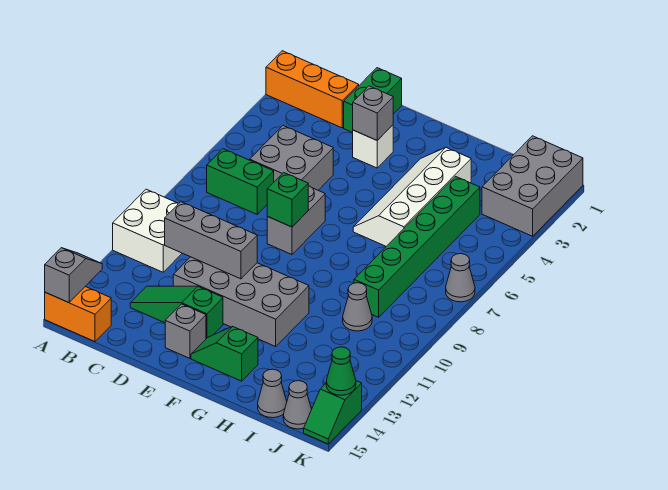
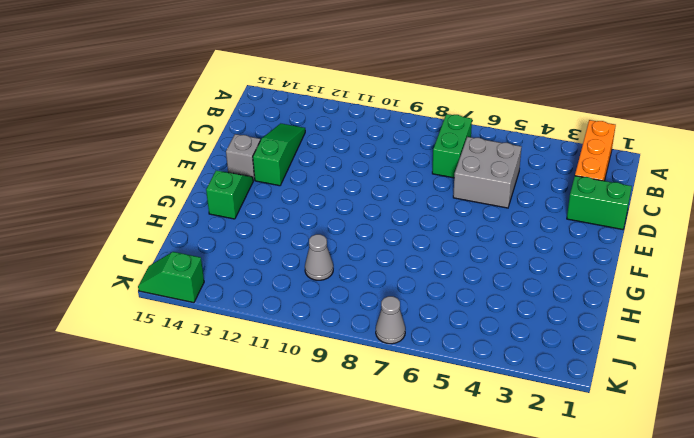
none -> white 2x2 brick [113,189,182,272]
none -> orange 1x2 brick [45,287,111,342]
none -> grey 2x4 brick [173,257,309,346]

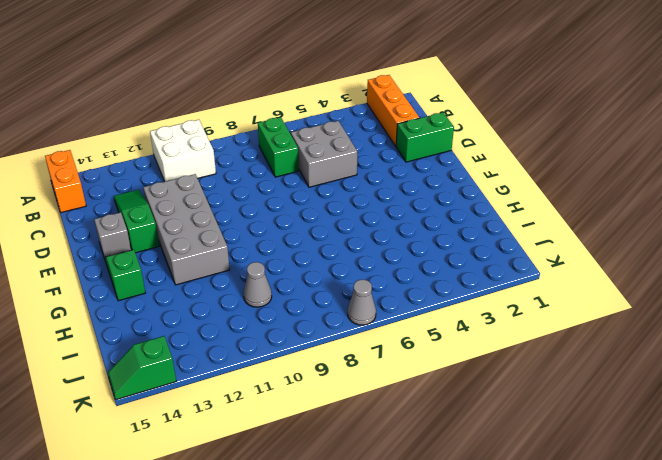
none -> white 1x1 brick [353,125,393,168]
none -> grey 1x2 brick [267,186,325,255]
none -> white 2x4 slope [353,148,471,246]

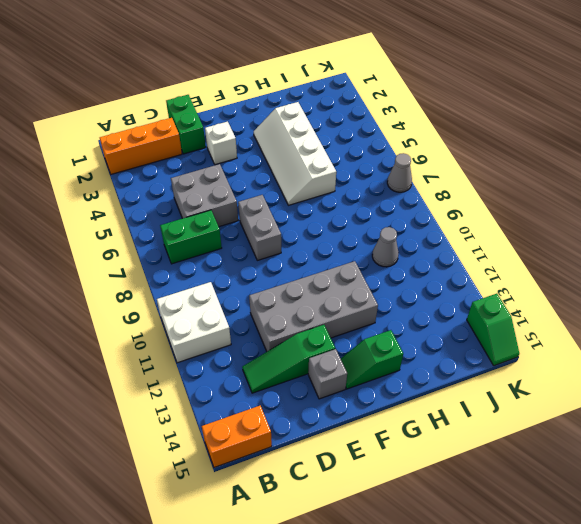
none -> green 1x6 brick [354,177,480,317]
none -> grey 1x1 cone [258,369,287,418]
none -> grey 2x3 brick [482,136,583,236]

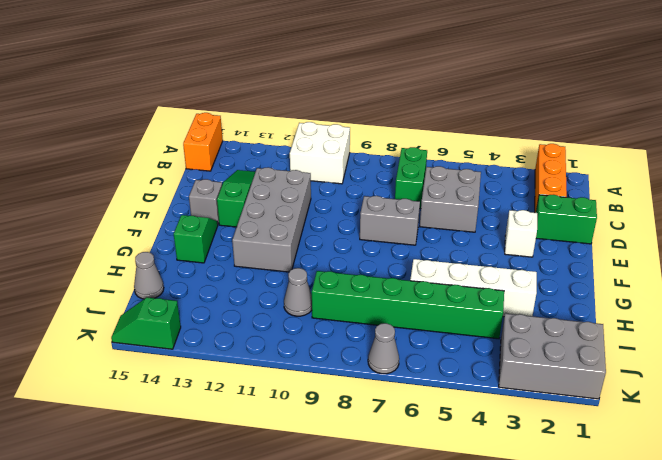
none -> grey 1x1 cone [283,381,312,429]
none -> grey 1x2 slope [45,248,102,303]
none -> grey 1x3 brick [165,202,257,279]

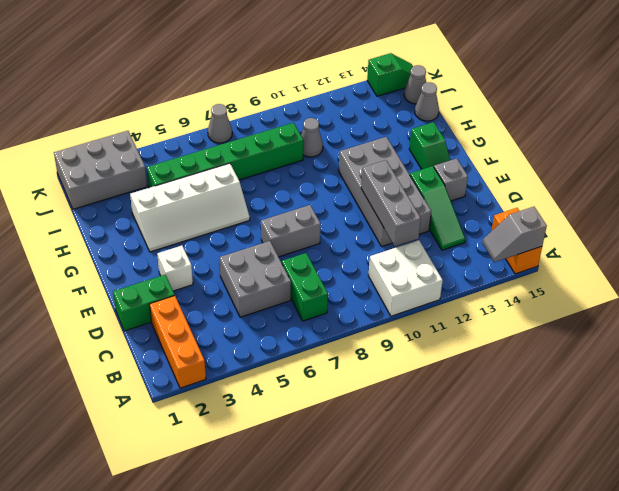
none -> grey 1x1 brick [353,86,393,140]
none -> green 1x1 brick [267,173,308,227]
none -> green 1x1 cone [326,347,356,395]

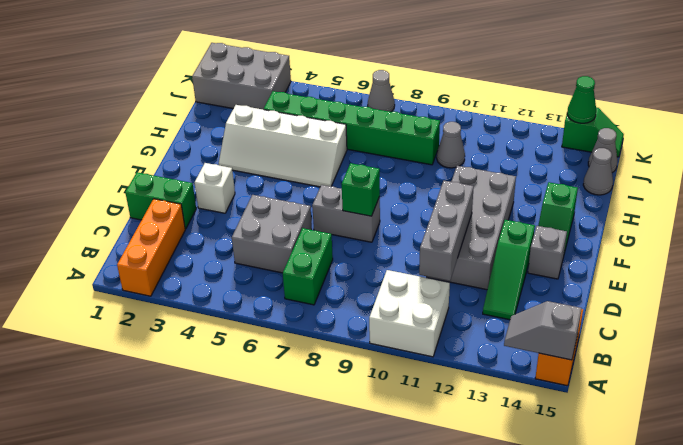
none -> grey 1x1 brick [353,86,393,140]

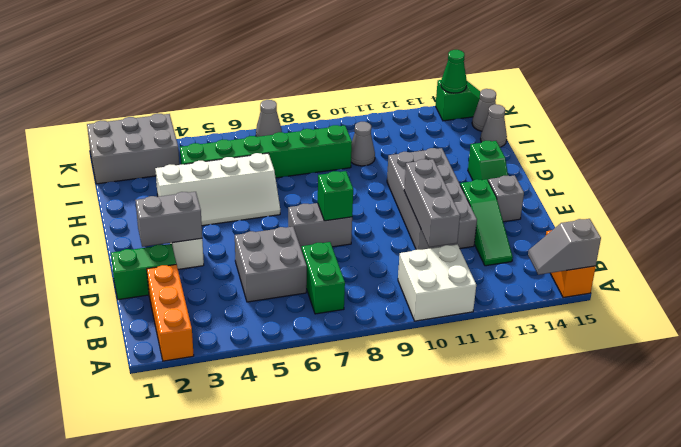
grey 1x2 brick [135,192,202,247] -> grey 1x1 brick [353,86,393,140]

